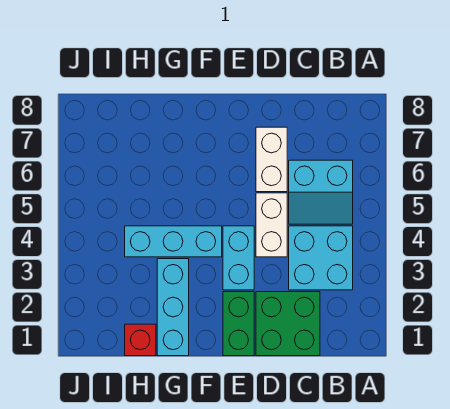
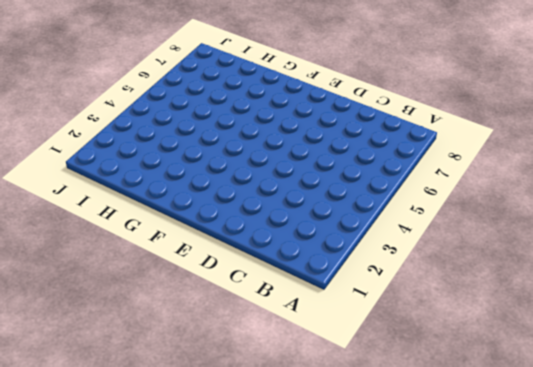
none -> cyan 2x2 brick [289,226,353,290]
none -> cyan 2x2 slope [289,160,353,224]

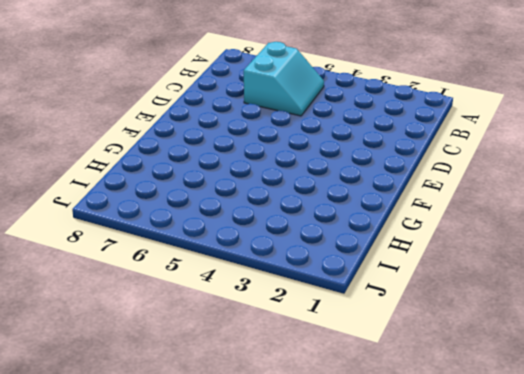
none -> cyan 2x2 brick [289,226,353,290]
none -> green 2x2 brick [256,292,320,356]

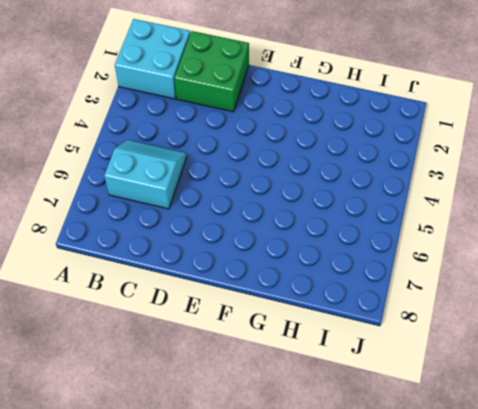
cyan 2x2 brick [115,19,190,99] -> cyan 2x2 brick moved to [289,226,353,290]
none -> white 1x2 brick [256,193,287,257]
none -> white 1x2 brick [256,127,287,192]

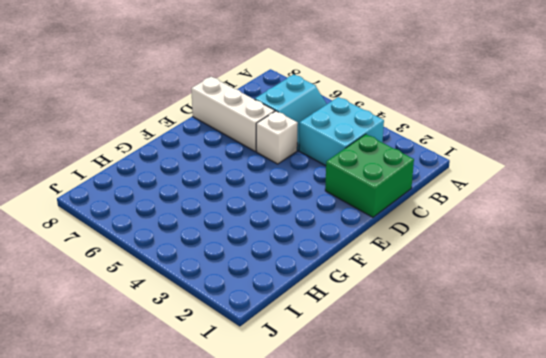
white 1x1 brick [256,111,298,164] -> white 1x2 brick [256,193,287,257]
white 1x3 brick [191,77,275,152] -> white 1x2 brick [256,127,287,192]
none -> green 1x2 brick [223,292,254,356]
none -> cyan 1x2 brick [223,226,254,290]

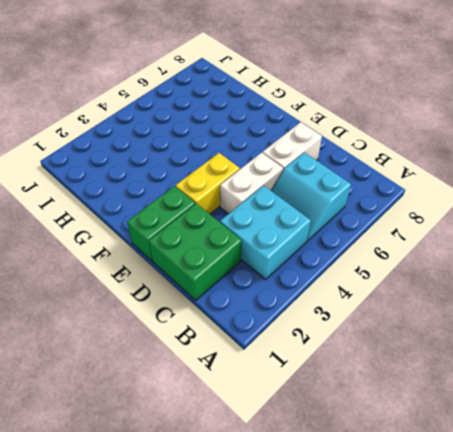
yellow 1x2 brick [176,153,240,214] -> cyan 1x2 brick [223,226,254,290]
none -> cyan 1x3 brick [125,226,222,257]
none -> cyan 1x3 brick [157,259,189,356]

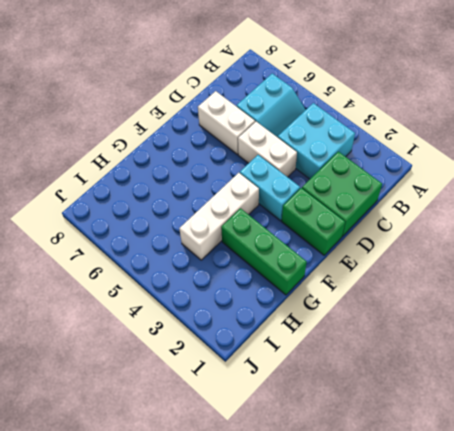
white 1x3 brick [179,173,259,260] -> cyan 1x3 brick [125,226,222,257]
green 1x3 brick [221,208,307,295] -> cyan 1x3 brick [157,259,189,356]
none -> red 1x1 brick [125,324,156,356]

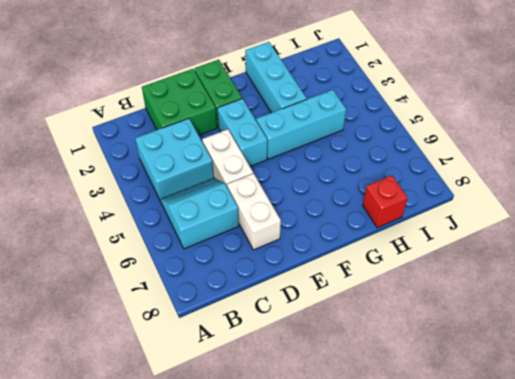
red 1x1 brick [363,176,408,228] -> red 1x1 brick moved to [125,324,156,356]

